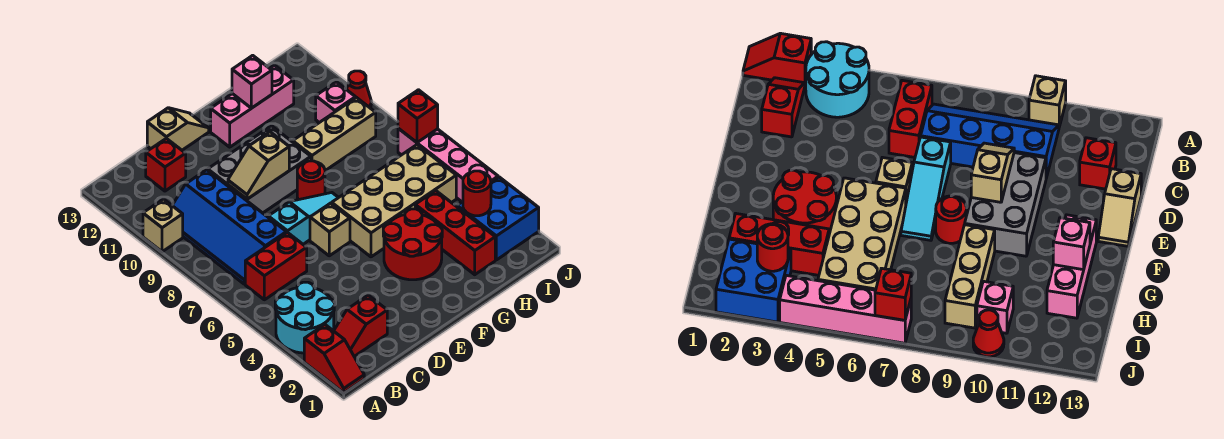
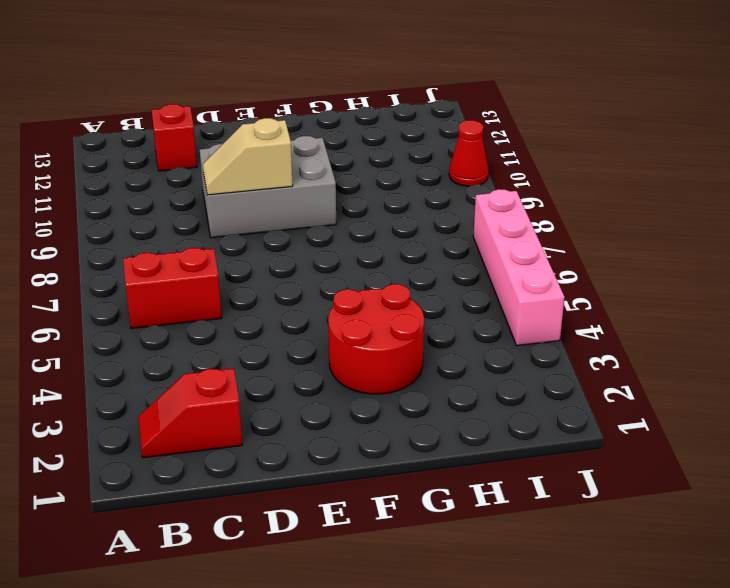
none -> red 1x2 slope [304,325,364,393]
none -> cyan 2x2 round brick [275,282,334,353]
none -> tan 1x1 brick [143,199,183,252]

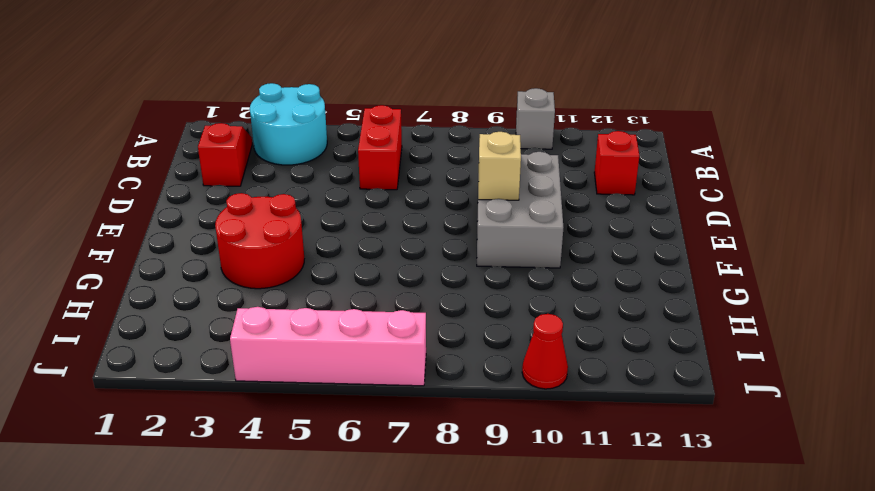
grey 1x1 brick [516,88,555,149] -> tan 1x1 brick [143,199,183,252]
none -> red 1x2 slope [304,325,364,393]
none -> blue 2x4 slope [172,170,286,284]
none -> cyan 1x3 slope [268,193,339,244]

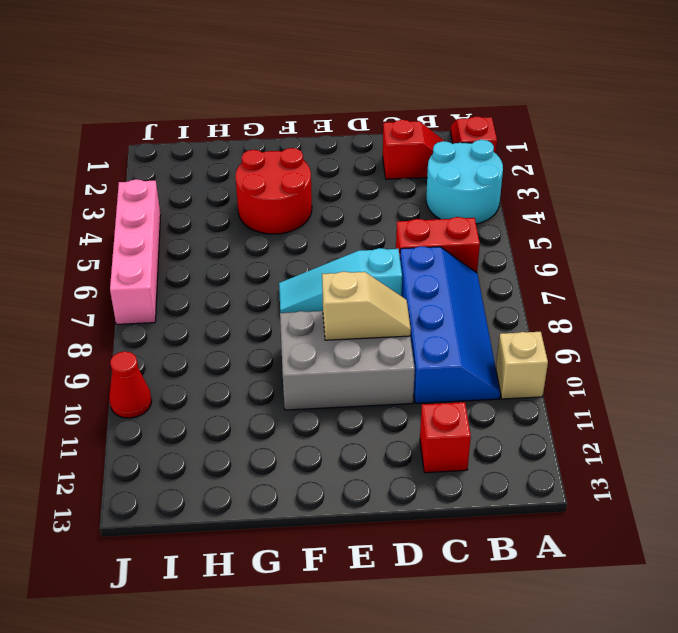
none -> tan 1x2 slope [147,108,209,150]
none -> tan 1x1 brick [310,203,350,256]
none -> tan 2x4 brick [332,145,456,257]

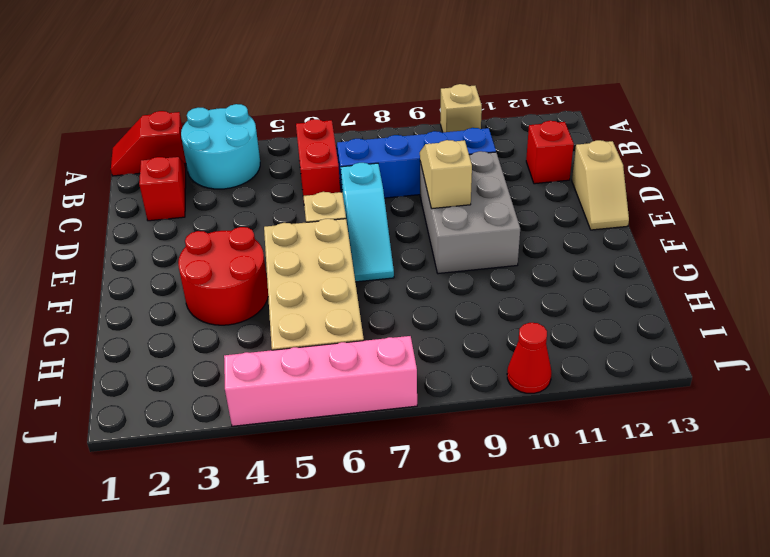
none -> red 1x1 round brick [297,161,325,200]
none -> pink 1x3 brick [211,65,294,147]
none -> tan 1x3 brick [293,98,376,171]

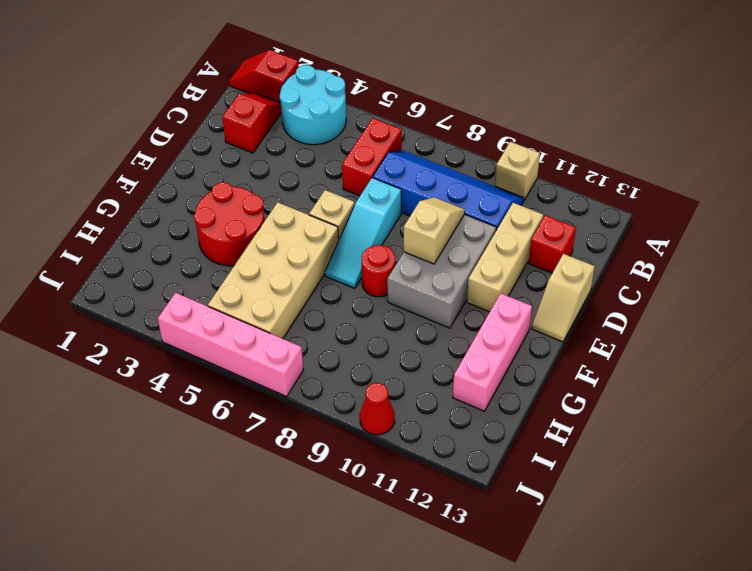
tan 1x3 brick [467,203,543,312] -> tan 1x3 brick moved to [293,98,376,171]
none -> red 1x3 brick [415,191,495,275]
none -> blue 2x2 brick [457,177,539,260]
none -> pink 1x1 brick [316,82,356,123]

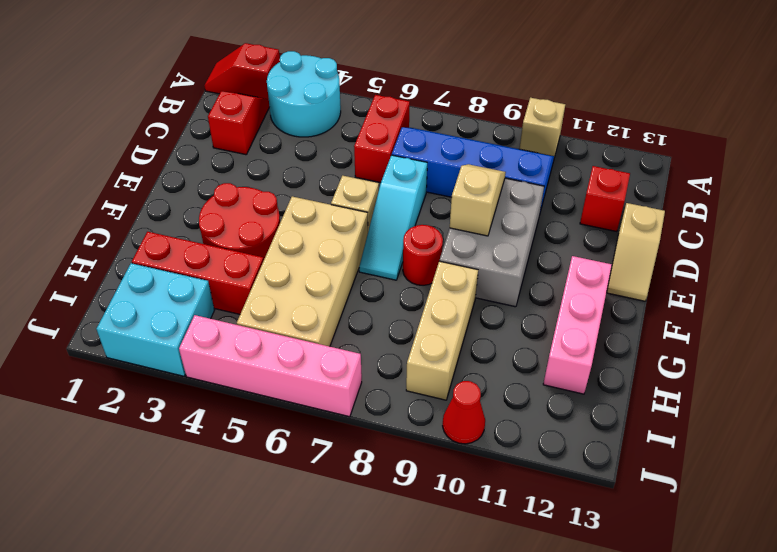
cyan 2x2 brick [96,263,214,376] -> blue 2x2 brick [457,177,539,260]
none -> pink 1x1 brick [316,82,356,123]
none -> pink 1x1 brick [232,55,272,108]
none -> red 1x1 round brick [463,171,491,216]

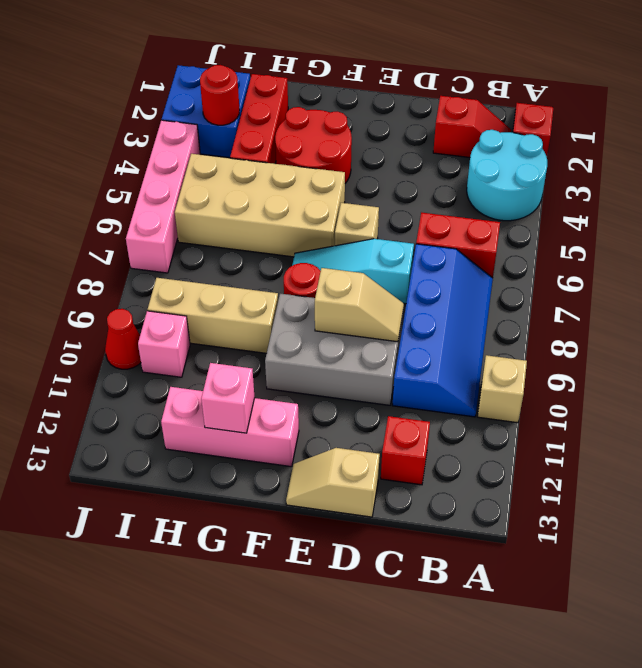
none -> red 1x1 brick [398,90,438,142]

